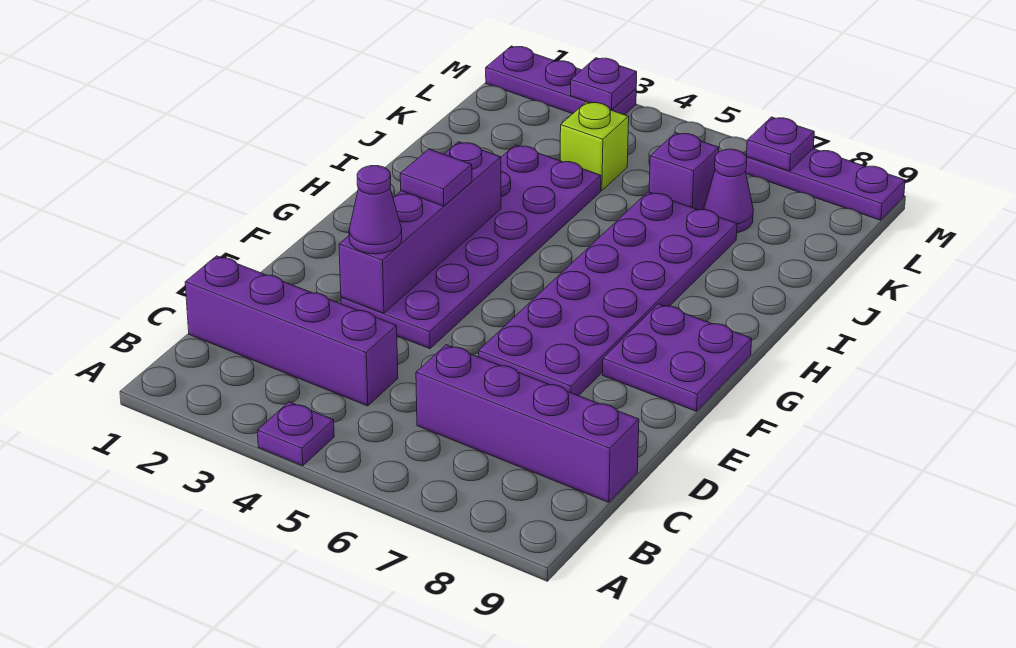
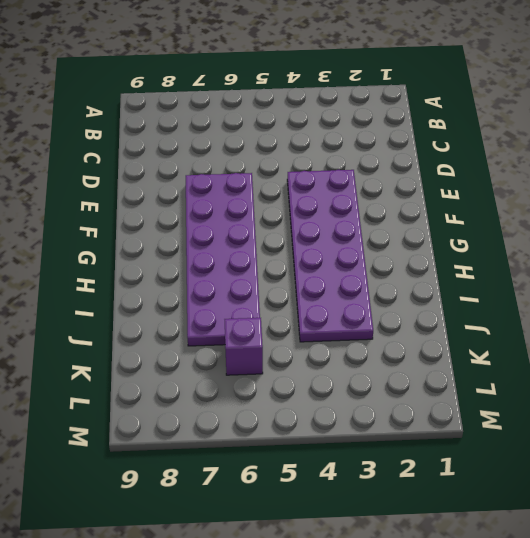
none -> purple 1x1 plate [257,402,334,466]
none -> purple 1x4 brick [185,256,398,406]
none -> purple 1x4 brick [416,345,639,502]

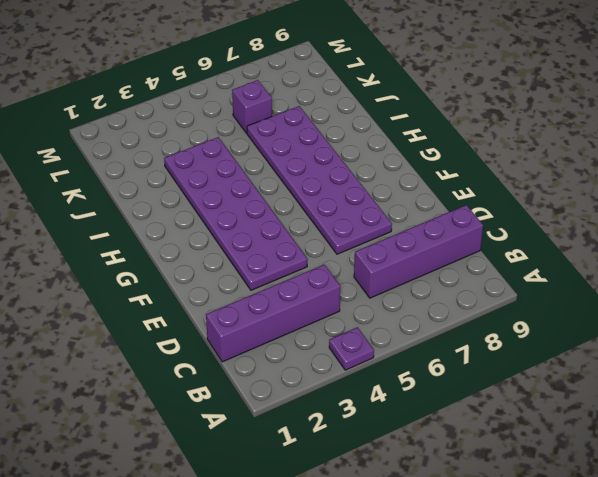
none -> purple 2x2 plate [603,304,752,411]
none -> lime 1x1 brick [560,102,629,191]
none -> purple 1x1 cone [704,149,753,233]

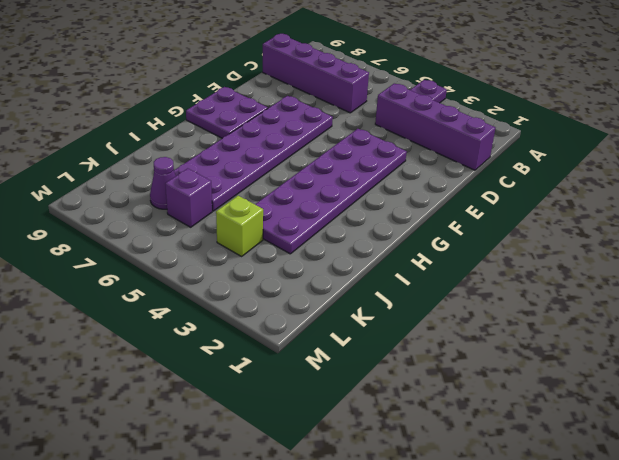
none -> purple 1x3 plate [486,46,636,115]
none -> purple 1x3 plate [746,149,905,220]
none -> purple 1x4 brick [339,142,501,313]

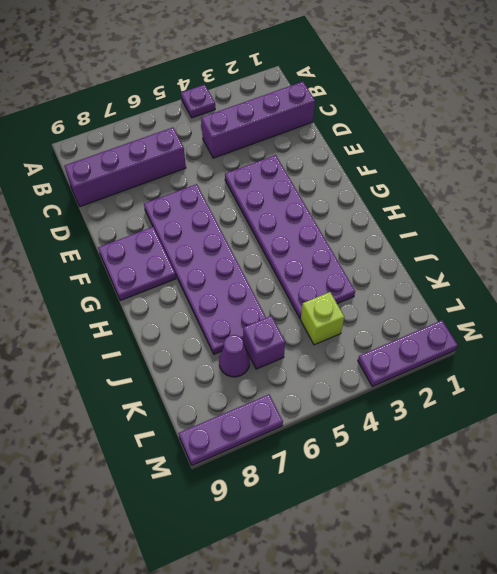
none -> purple 1x4 brick [339,142,501,313]
none -> purple 1x1 plate [571,58,637,110]
none -> purple 1x1 plate [746,117,814,171]

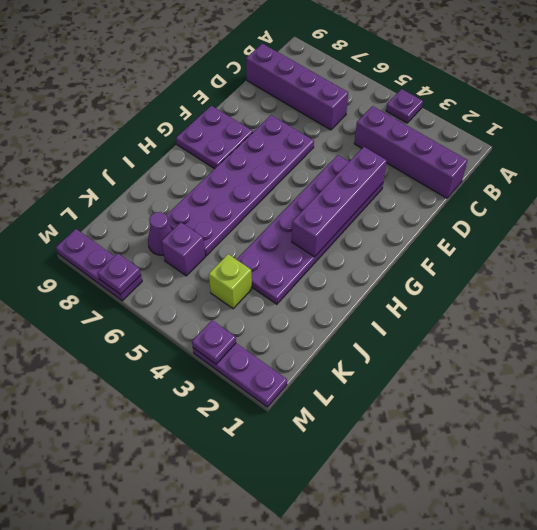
none -> purple 1x1 cone [349,166,402,254]
none -> purple 1x1 tile [400,149,472,206]

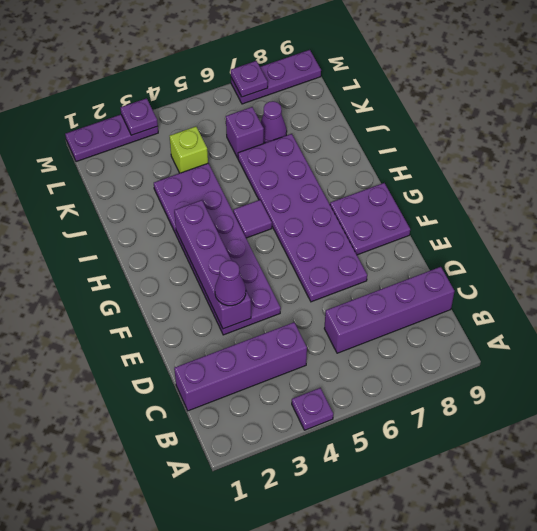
purple 1x1 tile [233,200,272,238] -> purple 1x1 tile moved to [400,149,472,206]

